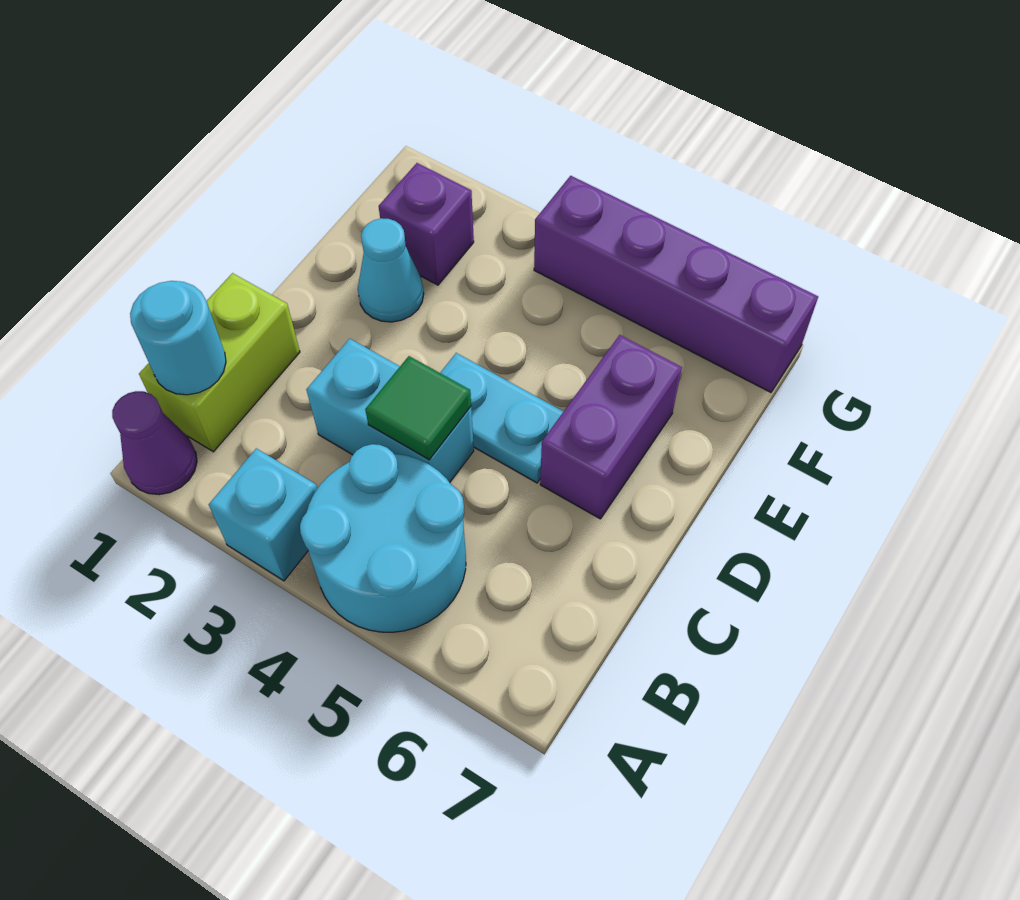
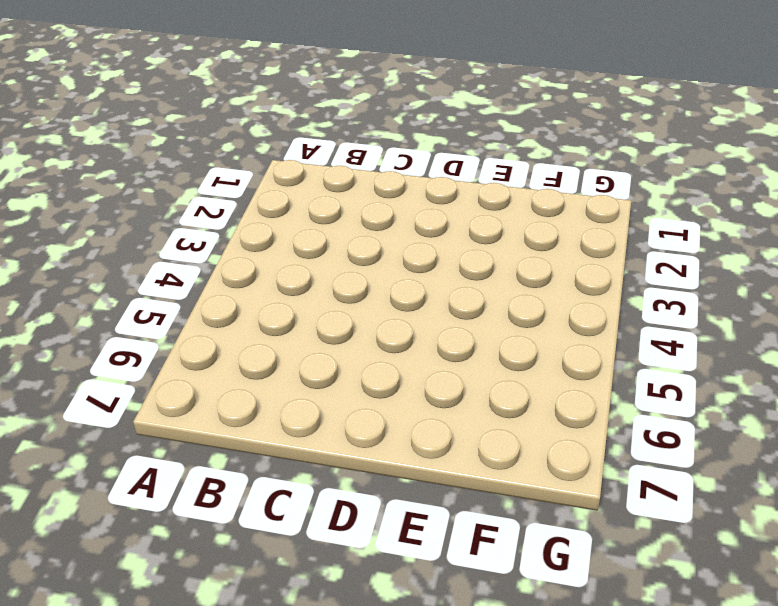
none -> purple 1x1 cone [112,391,197,495]
none -> cyan 1x1 brick [209,448,317,581]
none -> cyan 2x2 round brick [300,444,466,632]

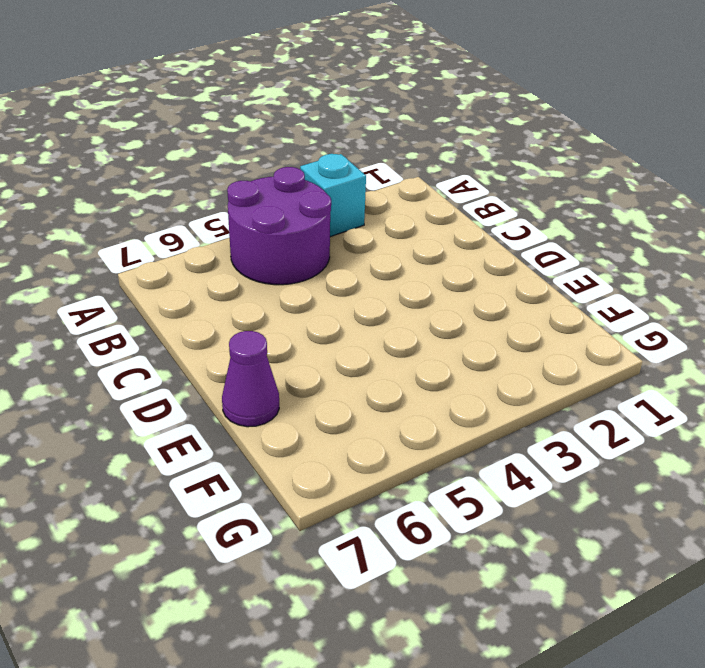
purple 2x2 round brick [227,167,331,285] -> cyan 2x2 round brick [300,444,466,632]
purple 1x1 cone [222,331,279,427] -> purple 1x1 cone moved to [112,391,197,495]
none -> lime 1x2 brick [139,273,300,452]
none -> cyan 1x2 brick [306,339,474,482]
none -> cyan 1x2 plate [440,353,564,483]

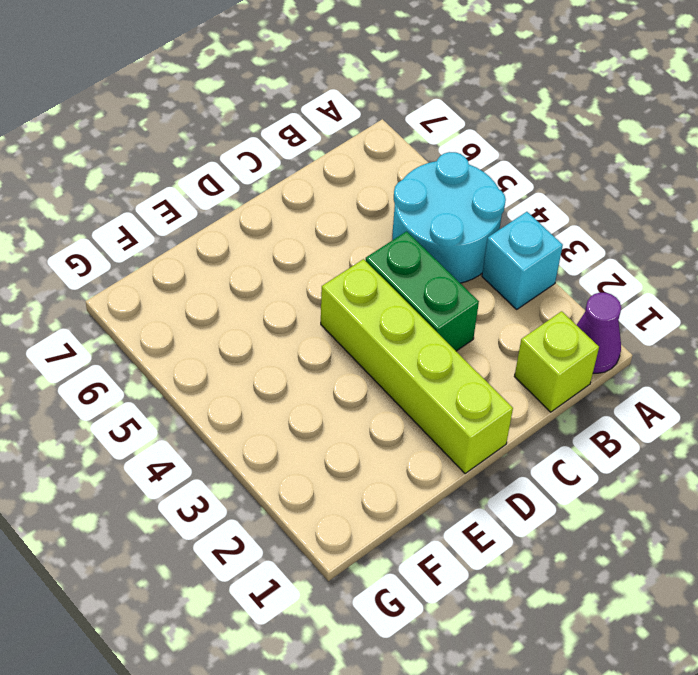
lime 1x1 brick [514,311,599,412] -> lime 1x2 brick [139,273,300,452]
green 1x2 brick [366,231,479,351] -> cyan 1x2 brick [306,339,474,482]
lime 1x4 brick [321,259,513,474] -> cyan 1x2 plate [440,353,564,483]
none -> purple 1x2 brick [540,335,682,519]
none -> cyan 1x1 cone [358,218,424,322]
none -> purple 1x1 brick [379,163,474,285]

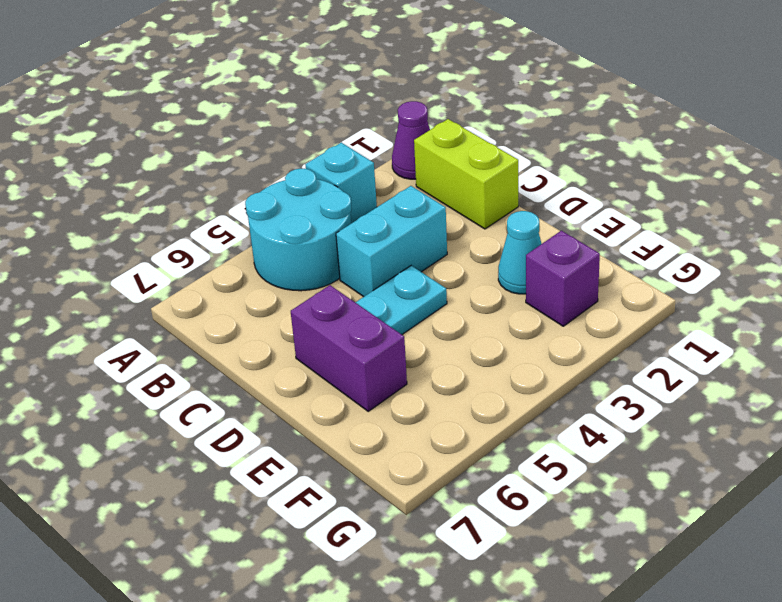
none -> purple 1x4 brick [534,176,818,392]
none -> cyan 1x1 round brick [130,281,226,395]
none -> green 1x1 tile [365,356,471,460]

